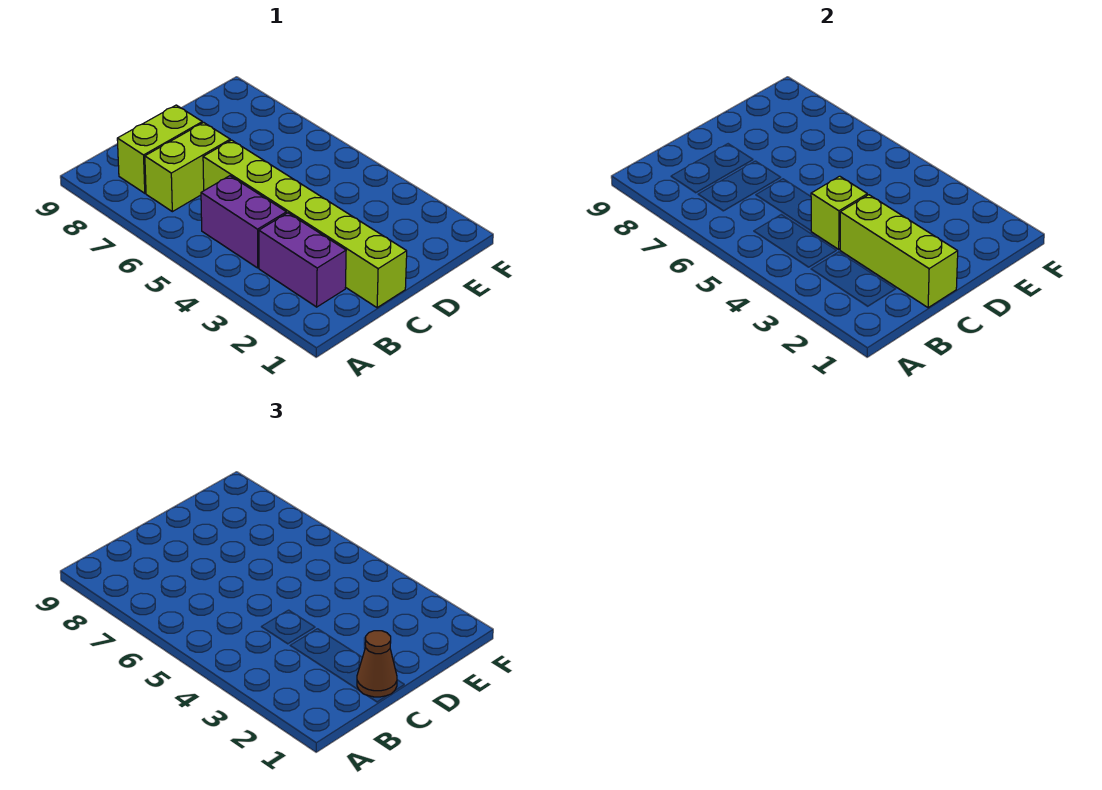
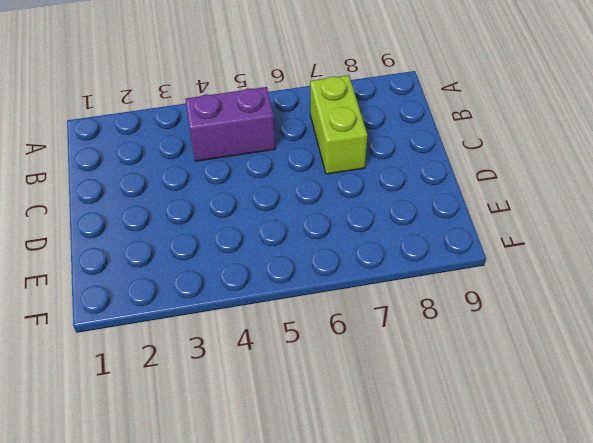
none -> purple 1x2 brick [259,213,346,307]
none -> lime 1x2 brick [117,105,202,193]

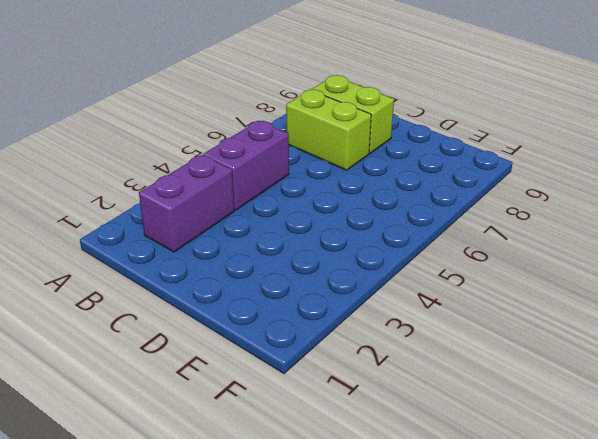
none -> lime 1x6 brick [203,140,407,308]
none -> lime 1x3 brick [840,195,958,308]

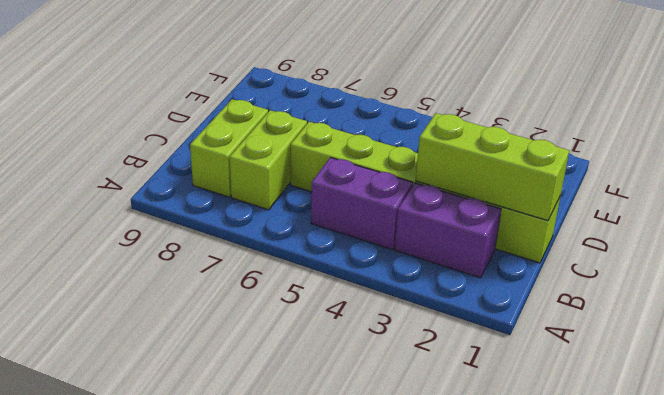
none -> lime 1x1 brick [811,176,867,249]
none -> brown 1x1 cone [357,631,397,697]

